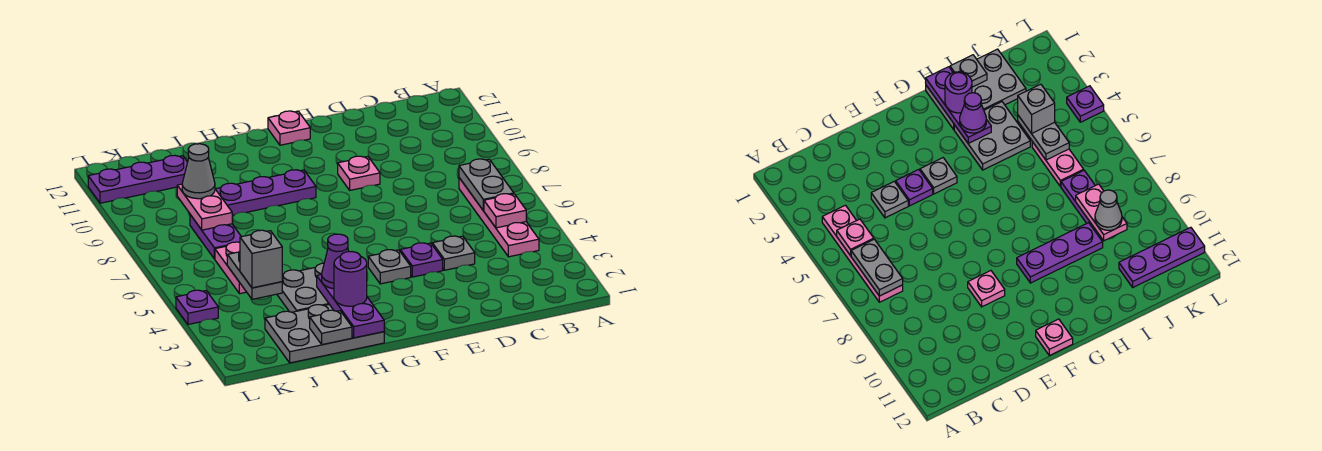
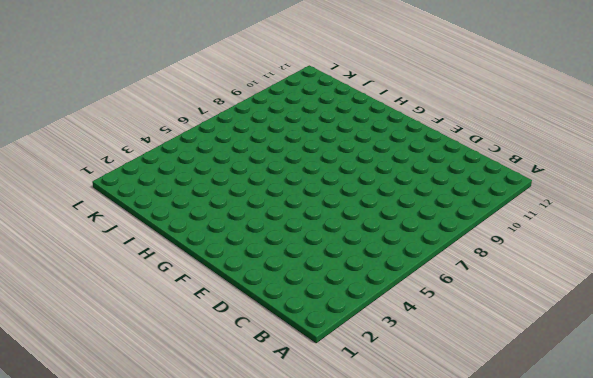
none -> pink 1x4 plate [459,178,539,257]
none -> grey 1x1 plate [432,236,475,270]
none -> purple 1x1 plate [400,243,443,277]

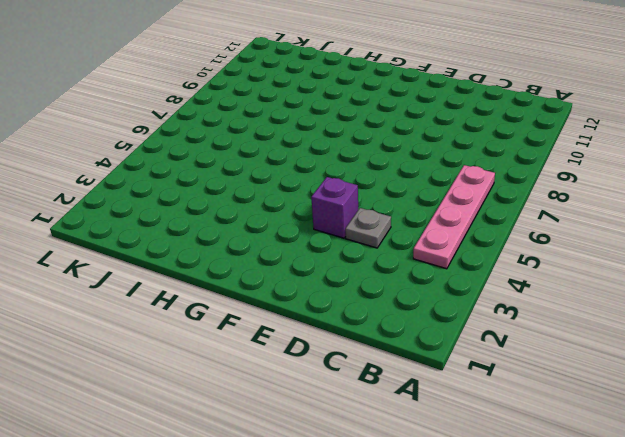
purple 1x1 brick [311,177,358,238] -> purple 1x1 plate [400,243,443,277]
none -> pink 1x1 plate [338,156,380,190]
none -> grey 1x1 plate [368,250,411,284]
none -> pink 1x1 plate [268,111,310,145]

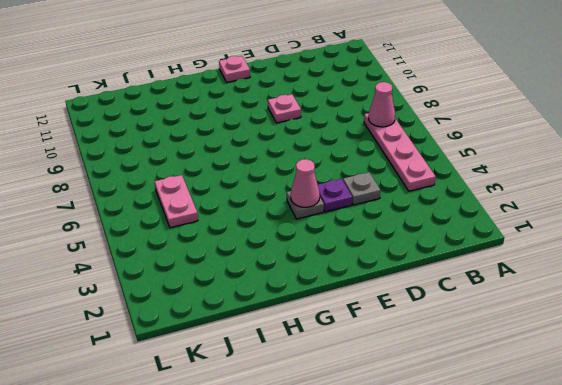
pink 1x1 cone [368,82,395,127] -> grey 1x2 plate [459,159,514,211]
pink 1x1 cone [291,159,320,207] -> none
none -> purple 1x3 plate [216,170,316,215]
none -> grey 2x3 plate [265,305,384,363]
none -> grey 2x2 plate [277,263,329,312]

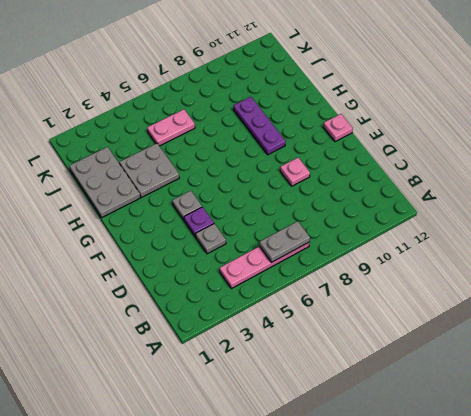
none -> purple 1x2 plate [190,215,241,259]
none -> purple 1x3 plate [88,155,188,203]
none -> purple 1x1 plate [176,290,218,324]

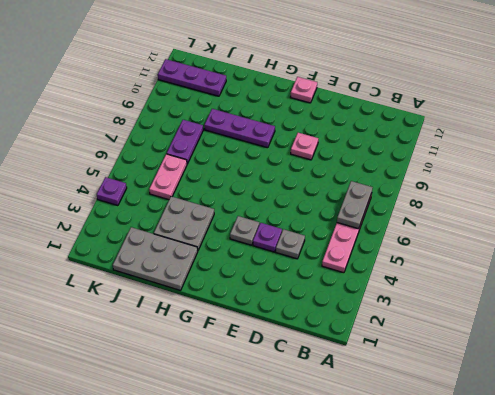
none -> pink 1x1 plate [484,194,526,228]
none -> purple 1x3 plate [317,275,384,338]
none -> grey 1x1 plate [310,310,352,345]

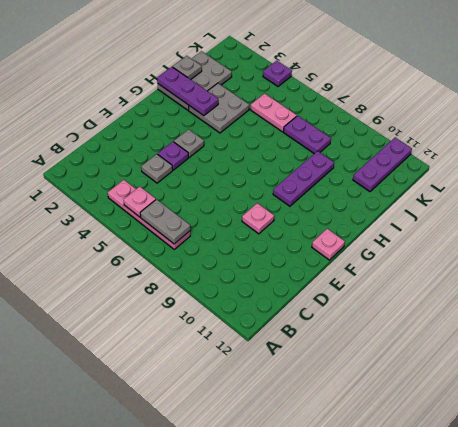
none -> grey 1x2 plate [227,251,282,299]
none -> pink 1x2 plate [177,184,232,230]
none -> purple 1x1 round brick [334,252,367,306]

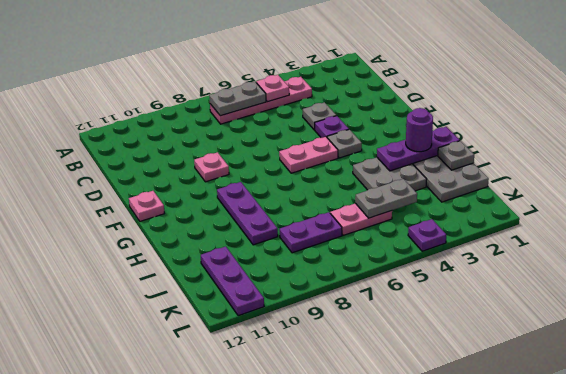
pink 1x2 plate [279,137,338,173] -> pink 1x2 plate moved to [177,184,232,230]
none -> purple 1x1 cone [322,234,349,289]
none -> grey 1x1 brick [240,230,282,288]
none -> grey 1x1 cone [182,144,215,199]

